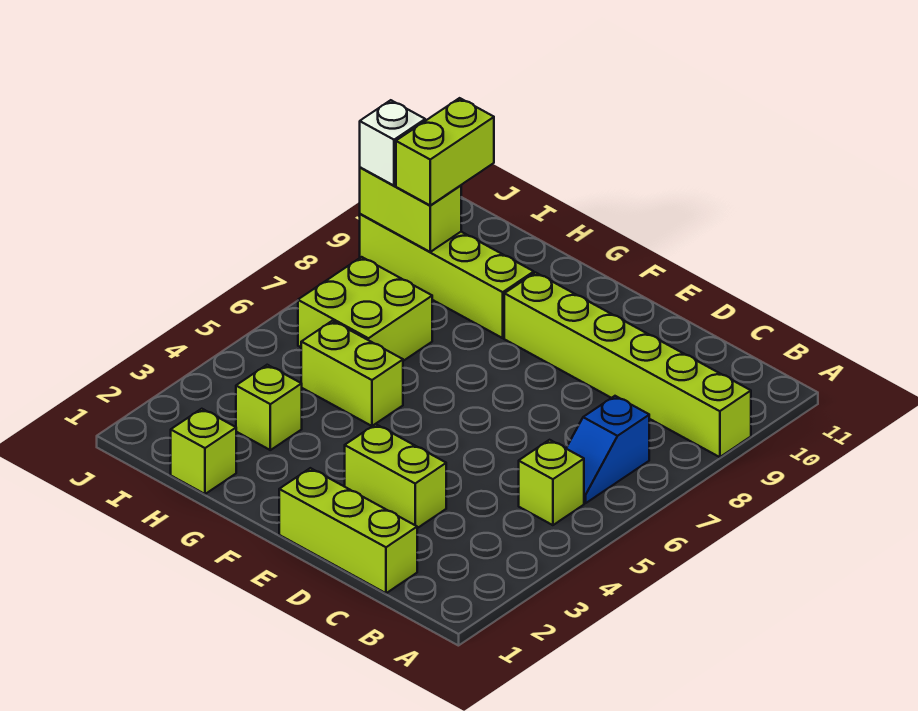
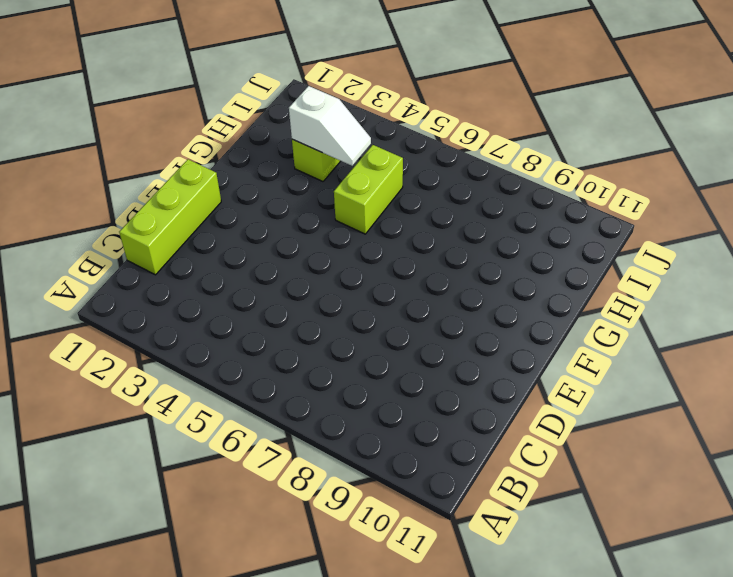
white 1x2 slope [289,86,371,166] -> none
none -> lime 1x6 brick [504,273,751,457]
none -> lime 1x1 brick [519,440,584,525]
none -> blue 1x2 slope [566,396,649,503]

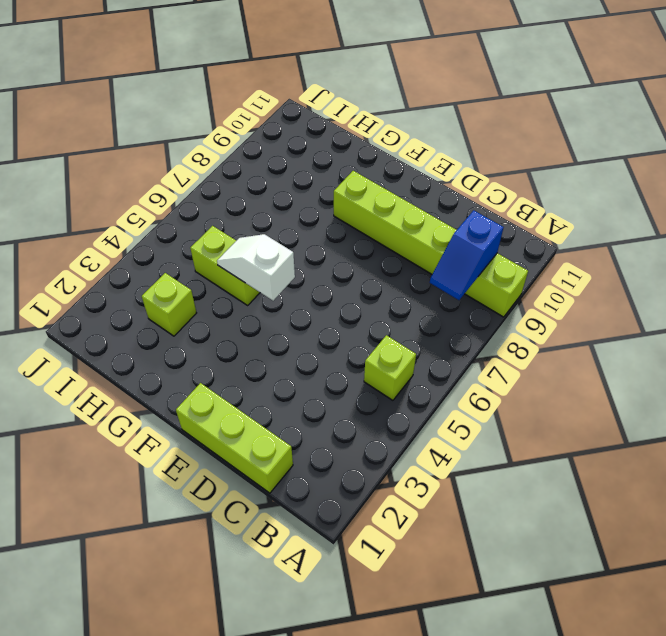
blue 1x2 slope [430,210,504,300] -> blue 1x2 slope moved to [566,396,649,503]
white 1x2 slope [217,234,295,301] -> none
none -> lime 1x2 brick [345,424,446,528]
none -> lime 1x4 brick [360,214,534,338]
none -> lime 1x1 brick [171,409,236,494]

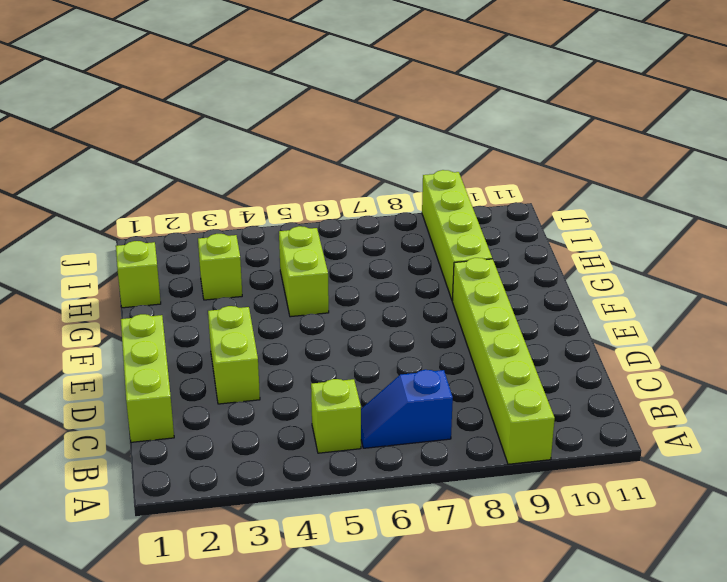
none -> lime 2x2 brick [298,257,432,361]
none -> lime 1x2 brick [360,167,461,252]
none -> lime 1x2 brick [396,98,494,206]

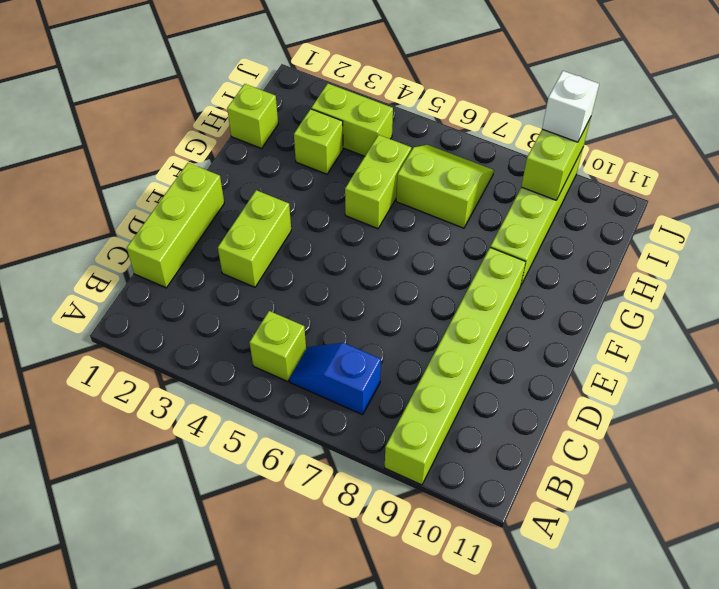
lime 2x2 slope [396,145,494,228] -> lime 2x2 brick [298,257,432,361]
lime 1x2 brick [311,84,393,156] -> lime 1x2 brick moved to [396,98,494,206]

